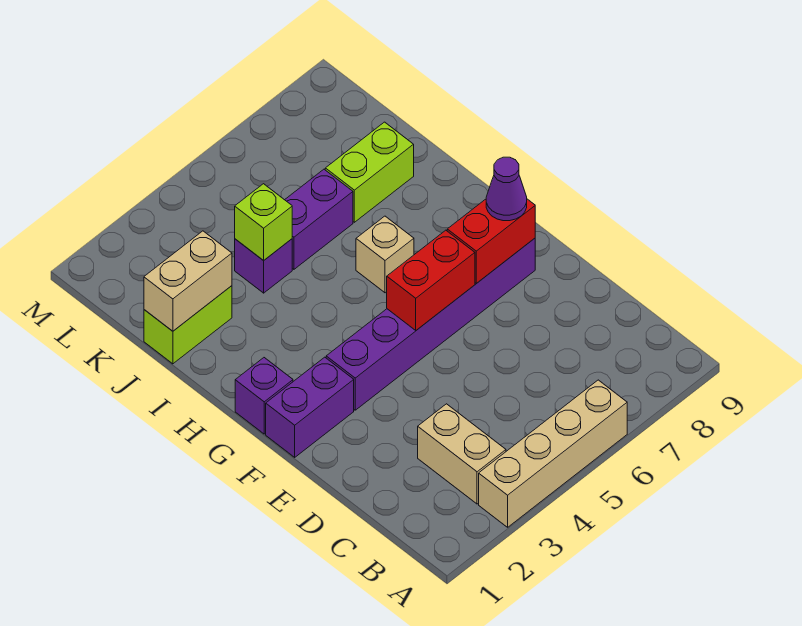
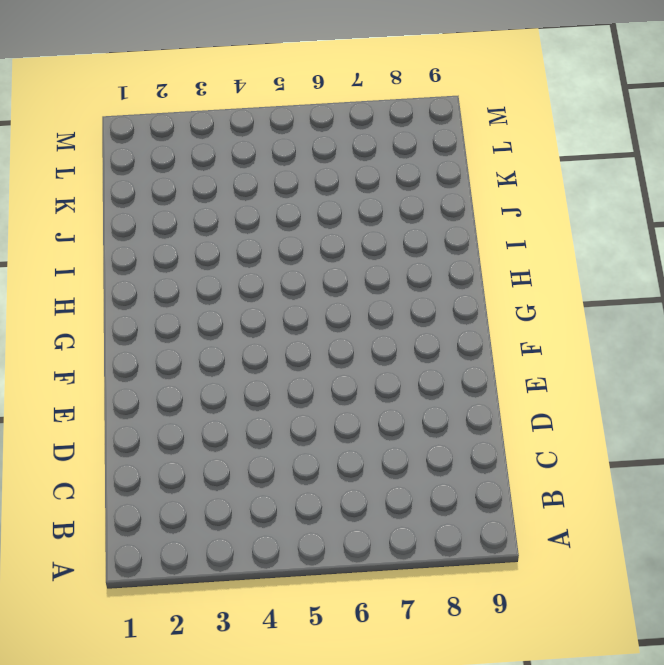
none -> tan 1x4 brick [479,380,627,527]
none -> tan 1x2 brick [418,404,506,504]
none -> purple 1x2 brick [266,357,354,457]

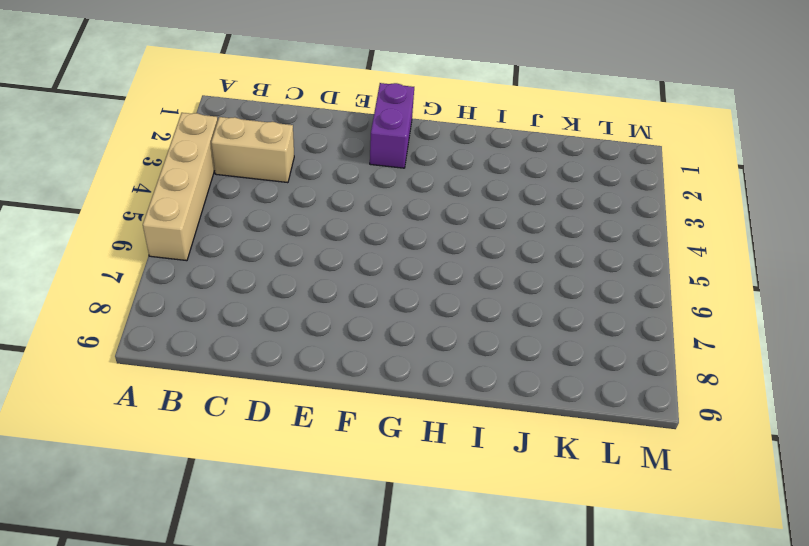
none -> purple 1x6 brick [326,238,535,410]
none -> purple 1x1 brick [235,358,293,434]
none -> tan 1x1 brick [356,216,414,293]

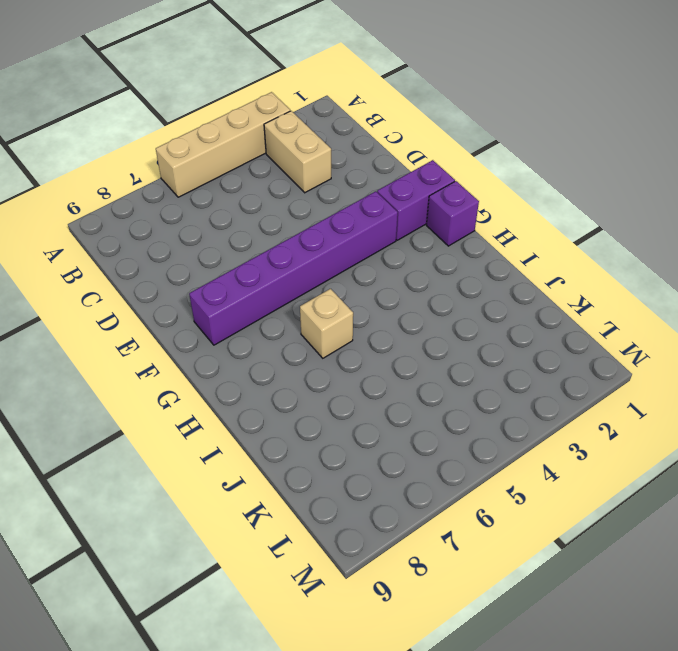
none -> lime 1x2 brick [144,286,232,364]
none -> purple 1x1 brick [235,239,292,293]
none -> purple 1x2 brick [285,169,353,269]

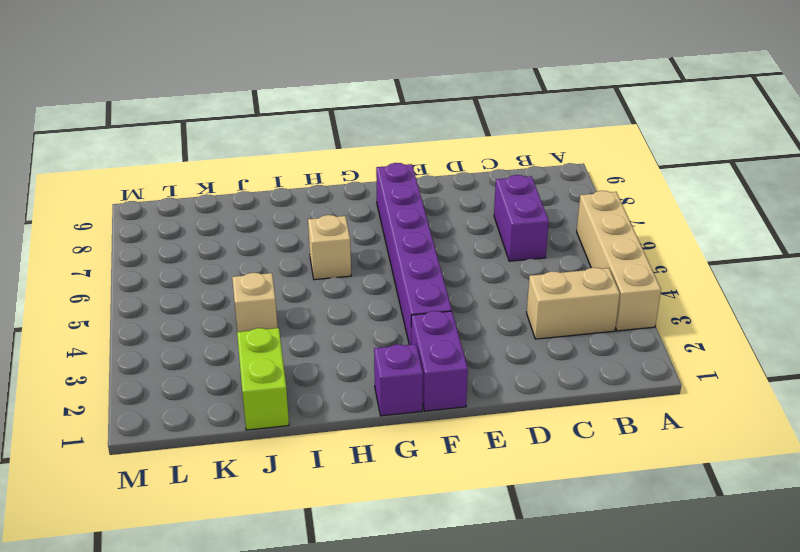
purple 1x2 brick [494,175,549,261] -> purple 1x2 brick moved to [285,169,353,269]
tan 1x1 brick [232,273,278,332] -> purple 1x1 brick [235,239,292,293]
none -> lime 1x2 brick [325,122,414,222]
none -> red 1x2 brick [387,230,475,330]
none -> red 1x2 brick [447,199,535,283]

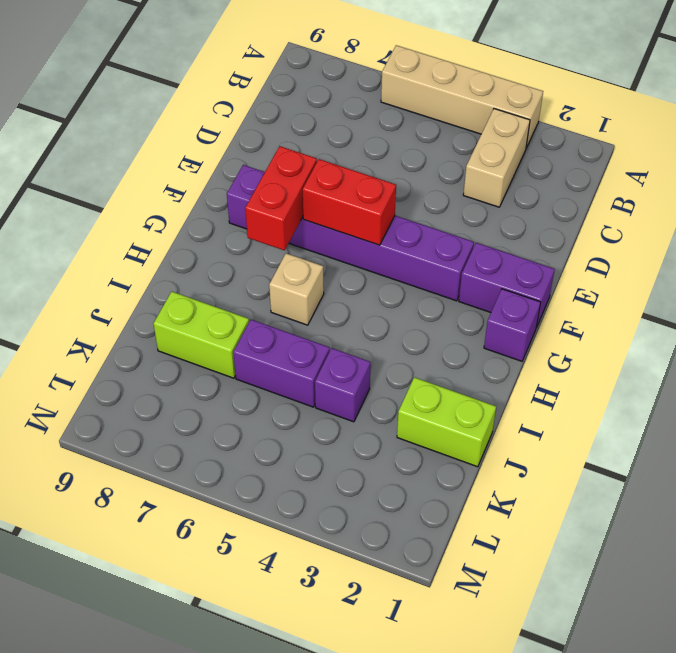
red 1x2 brick [245,146,317,250] -> red 1x2 brick turned to [447,199,535,283]
none -> tan 1x2 brick [144,231,232,331]
none -> lime 1x1 brick [235,184,292,261]
none -> purple 1x1 cone [486,157,527,221]

